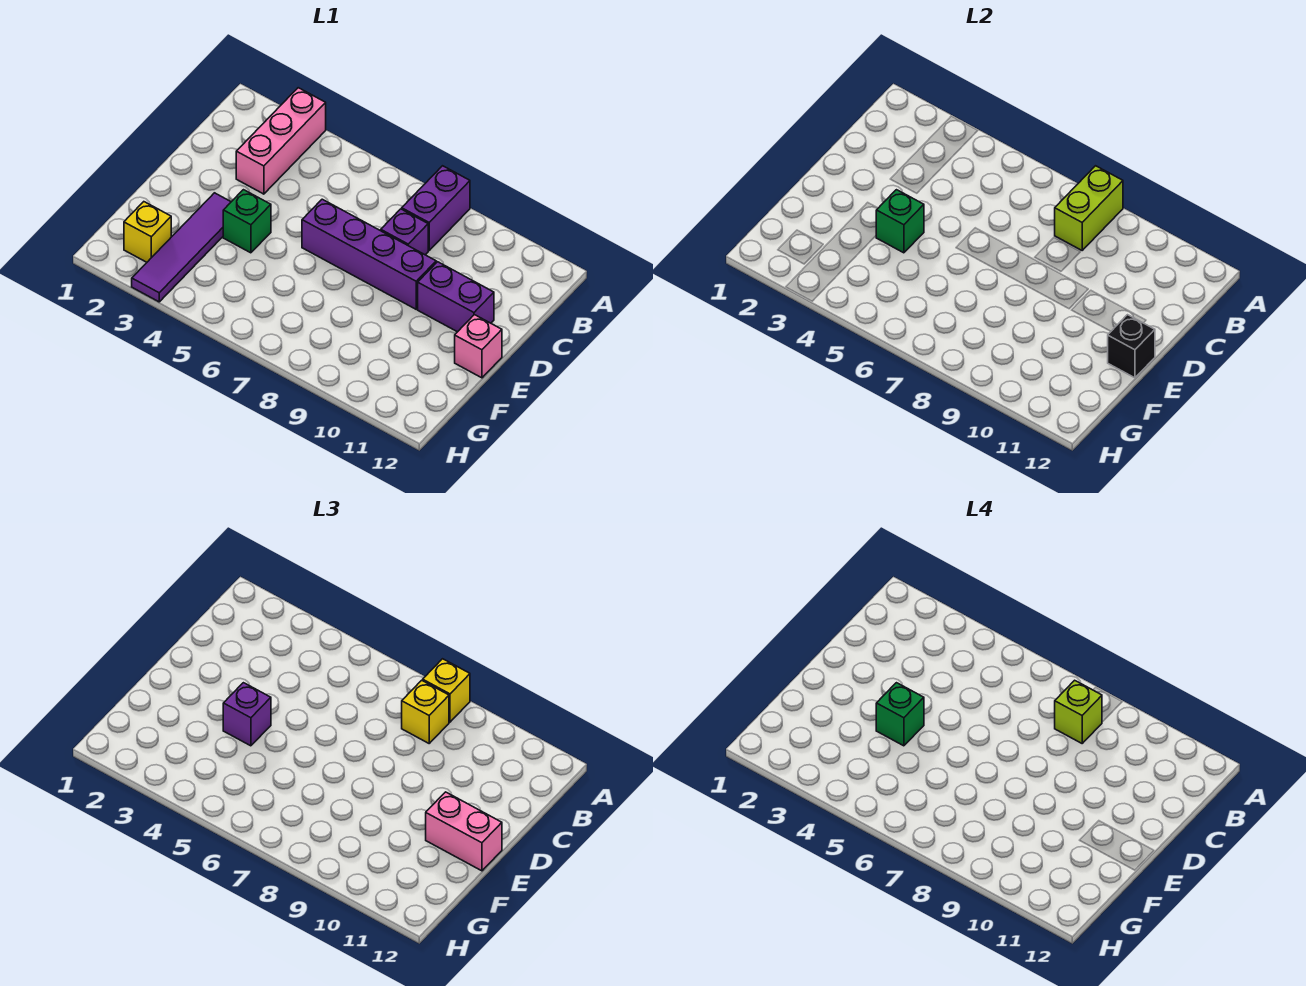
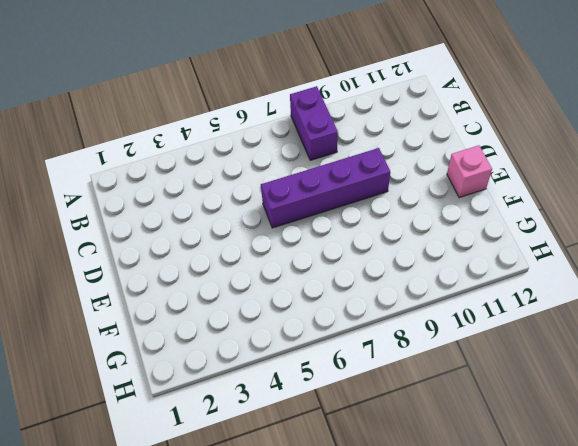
none -> pink 1x3 brick [236,88,326,194]
none -> purple 1x1 brick [381,209,428,255]
none -> purple 1x2 brick [418,262,494,332]

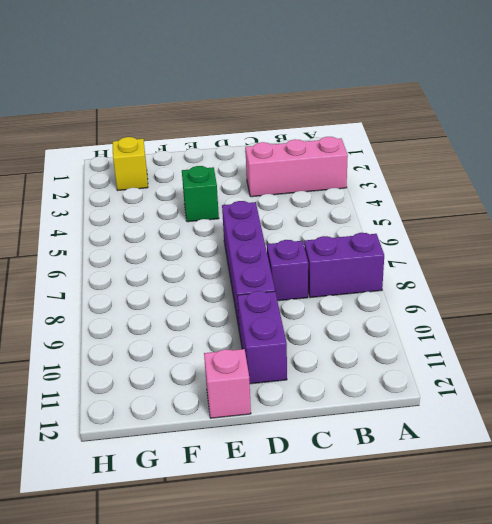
none -> purple 1x4 tile [132,193,231,302]
none -> lime 1x2 brick [1055,166,1123,250]
none -> green 1x1 brick [876,190,924,253]

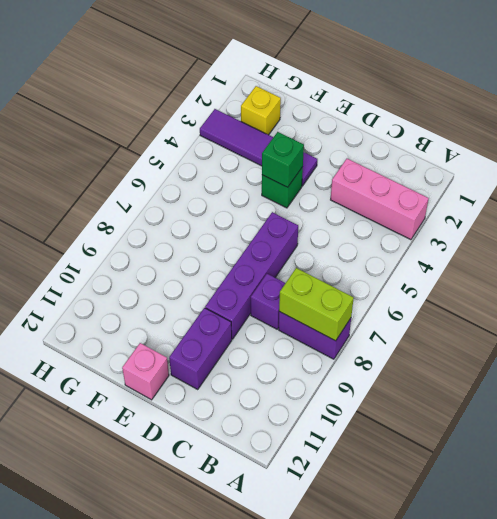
none -> black 1x1 brick [1108,315,1155,378]
none -> yellow 1x1 brick [423,659,470,722]
none -> yellow 1x1 brick [402,680,449,743]

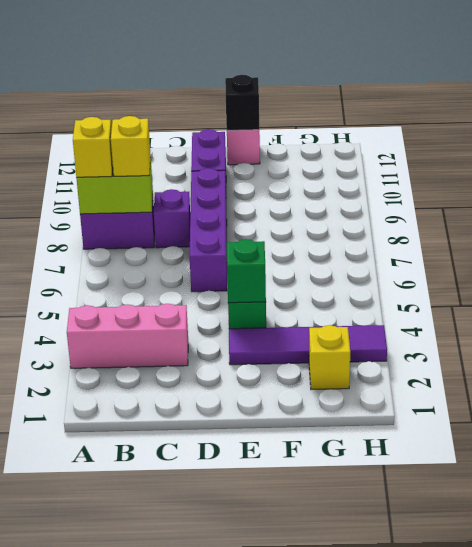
none -> purple 1x1 brick [223,683,271,746]
none -> pink 1x2 brick [426,792,502,871]
none -> lime 1x1 brick [1055,680,1102,743]

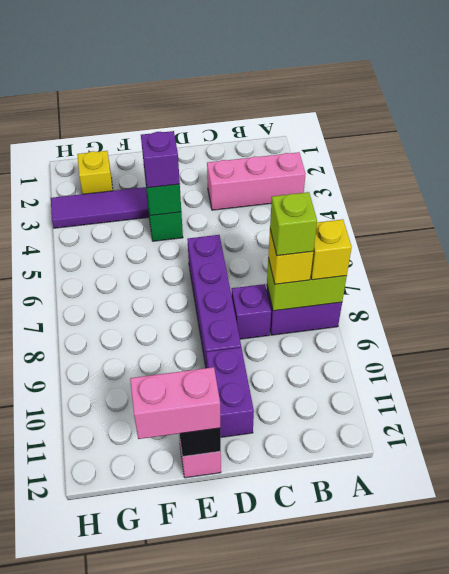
pink 1x2 brick [130,367,220,439] -> pink 1x2 brick turned to [426,792,502,871]
none -> green 1x1 brick [876,683,924,746]

